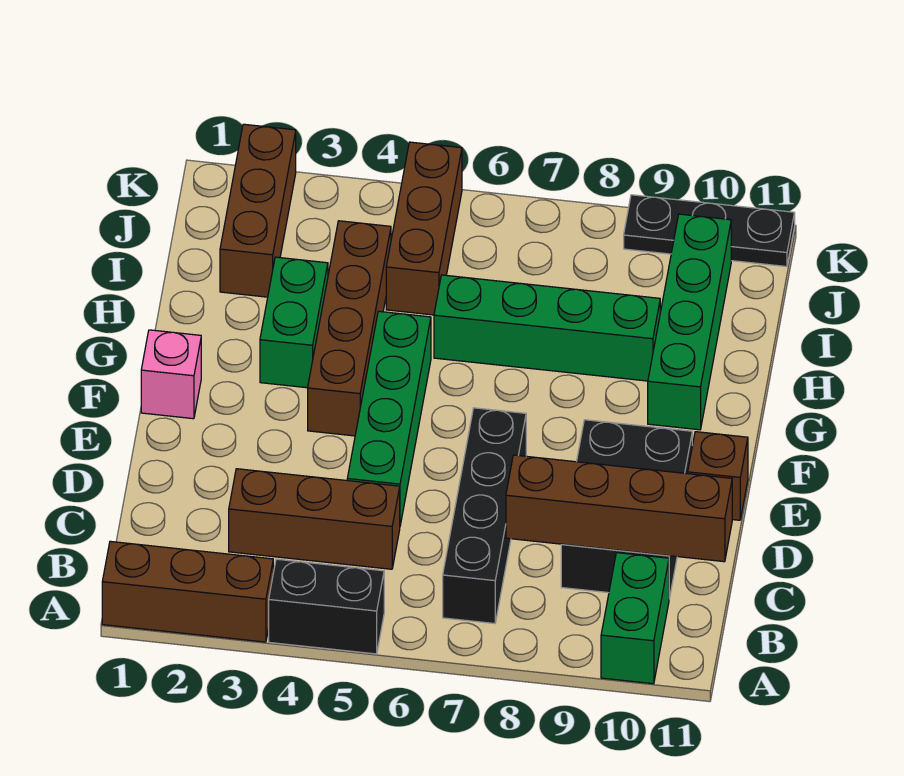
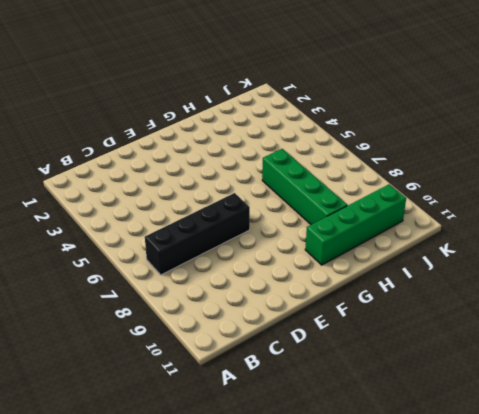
none -> brown 1x3 brick [102,541,273,642]
none -> black 1x2 brick [269,559,384,654]
none -> green 1x2 brick [601,553,669,684]

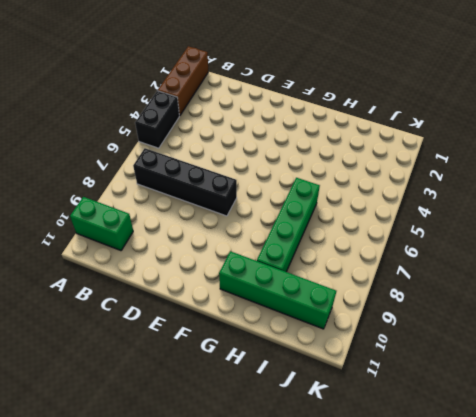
none -> brown 1x3 brick [229,469,400,569]
none -> black 2x3 brick [561,420,692,599]
none -> green 1x4 brick [347,311,431,525]

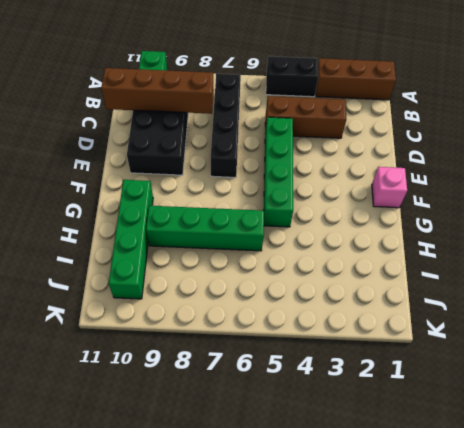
none -> brown 1x1 brick [688,432,748,520]
none -> brown 1x4 brick [308,221,391,436]
none -> green 1x2 brick [260,257,328,388]

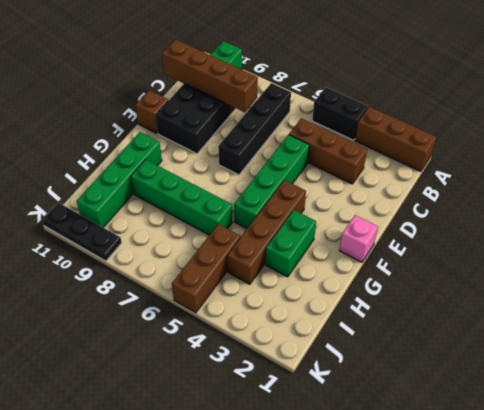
none -> brown 1x3 brick [220,124,296,297]

